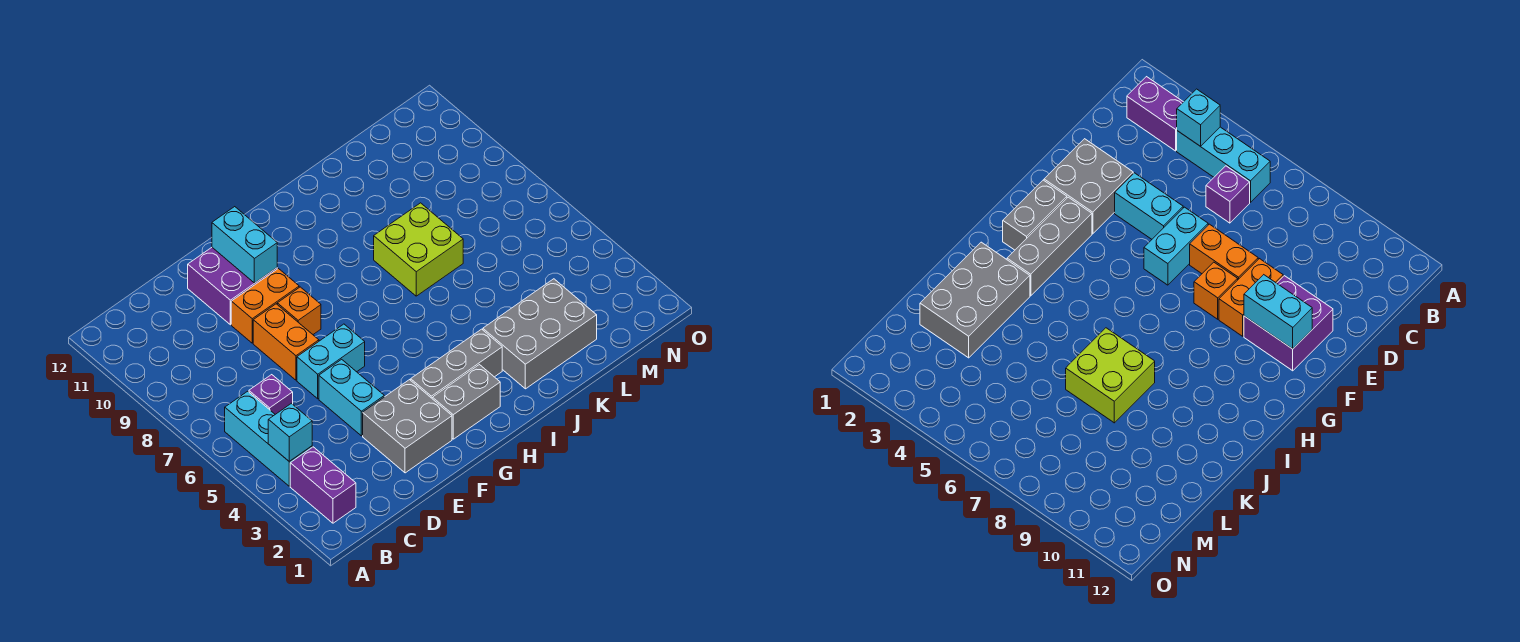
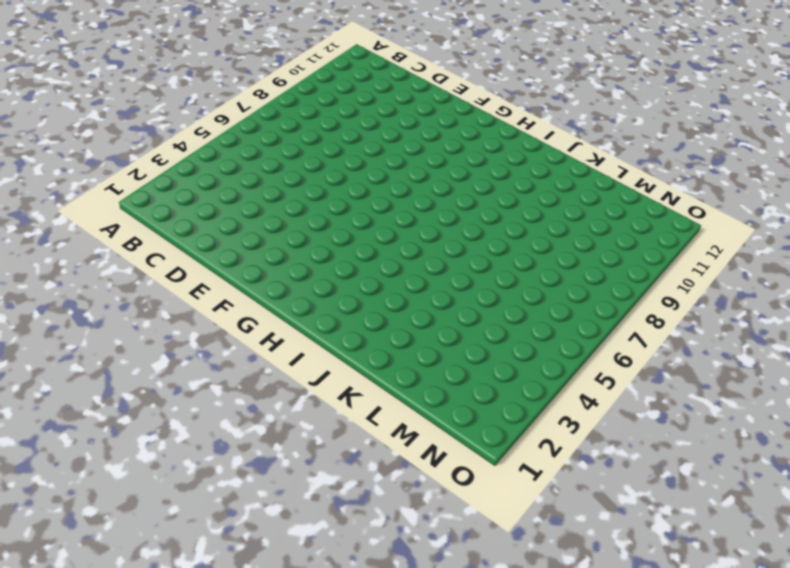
none -> purple 1x2 brick [290,447,356,523]
none -> cyan 1x3 brick [225,391,312,486]
none -> purple 1x1 brick [249,375,293,414]

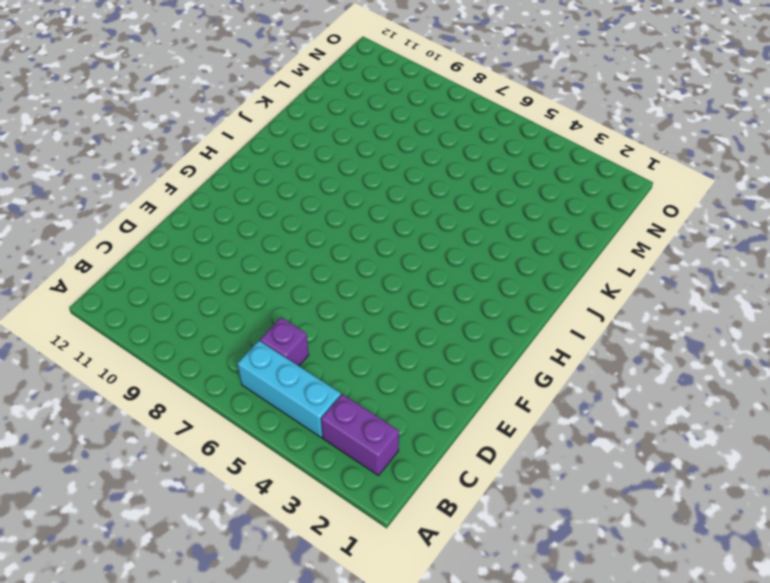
none -> grey 2x2 brick [363,380,452,473]
none -> cyan 1x2 brick [319,359,384,436]
none -> cyan 1x2 brick [297,324,365,399]

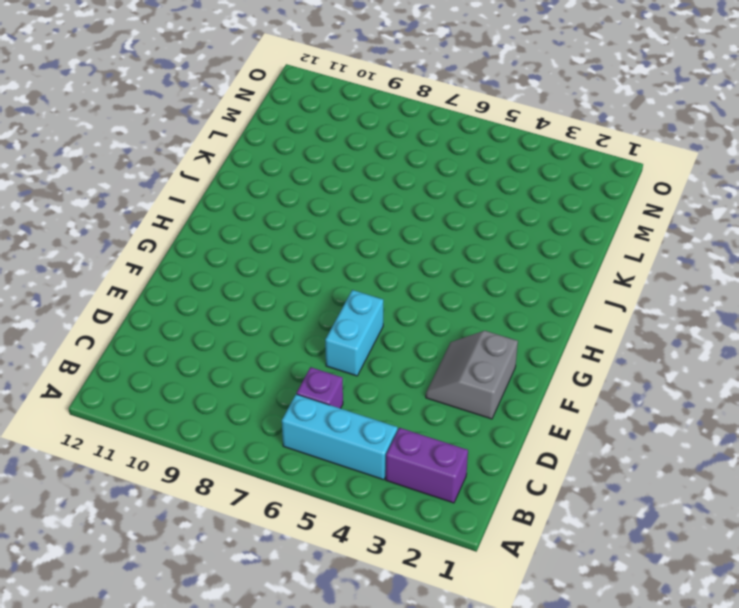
grey 2x2 slope [426,331,518,419] -> grey 2x2 brick [363,380,452,473]
none -> cyan 1x2 brick [319,359,384,436]
none -> orange 1x2 brick [253,304,319,380]
none -> orange 1x2 brick [231,269,299,343]

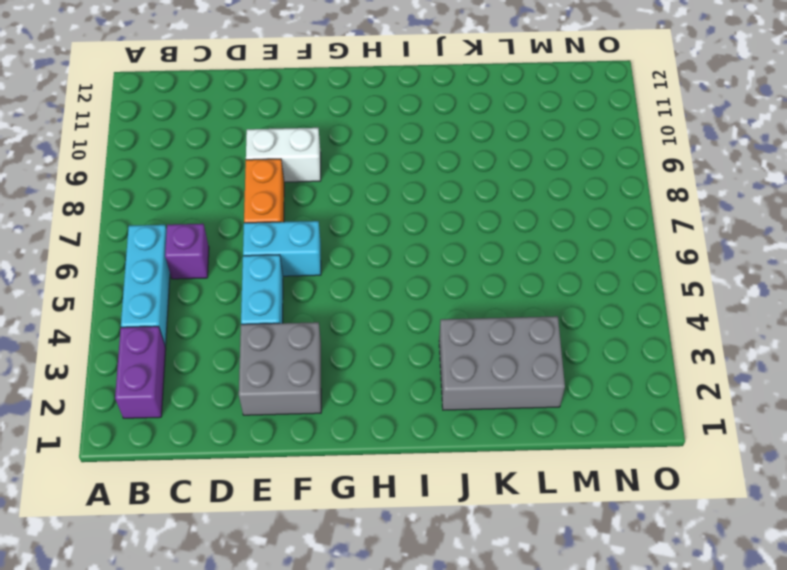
white 1x2 brick [246,128,321,182] -> orange 1x2 brick [231,269,299,343]
none -> purple 2x2 brick [188,248,277,325]
none -> orange 1x1 brick [277,287,321,334]
none -> grey 1x2 brick [432,365,500,439]

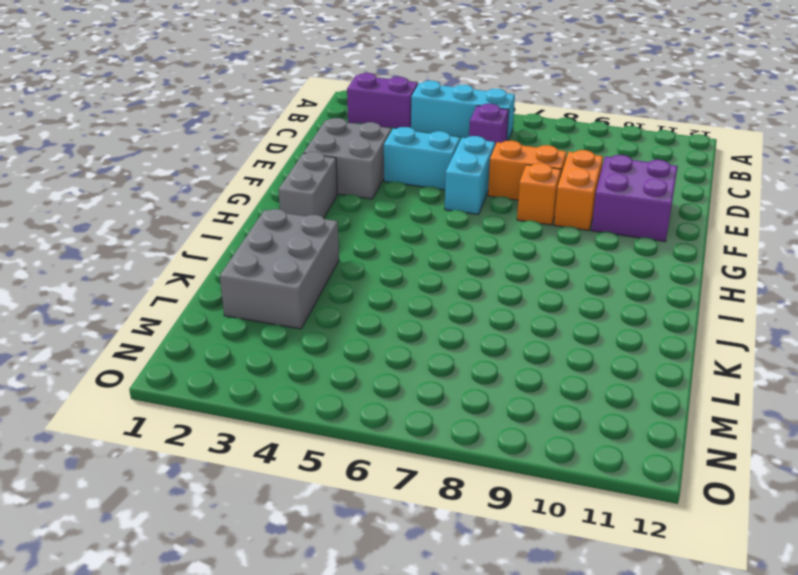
none -> grey 1x3 brick [411,329,502,398]
none -> lime 2x2 brick [374,203,463,296]
none -> cyan 1x1 brick [268,403,312,461]

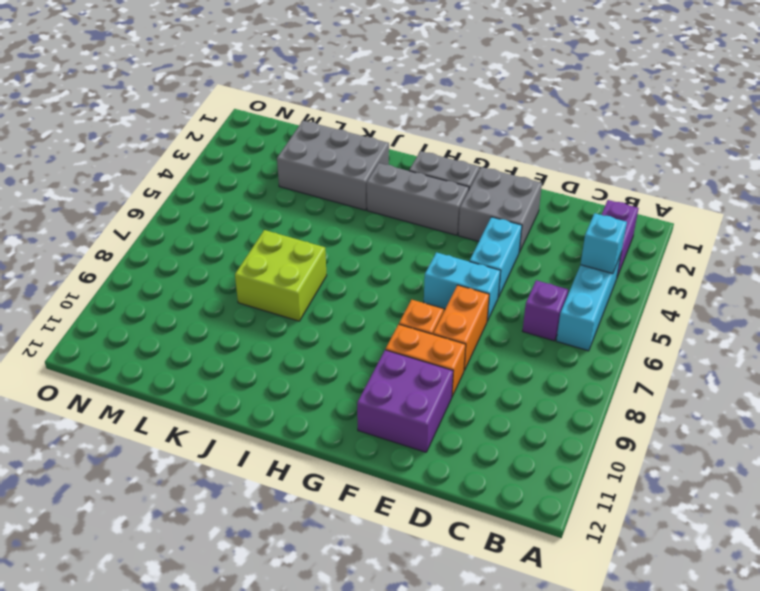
none -> cyan 1x2 brick [212,207,277,283]

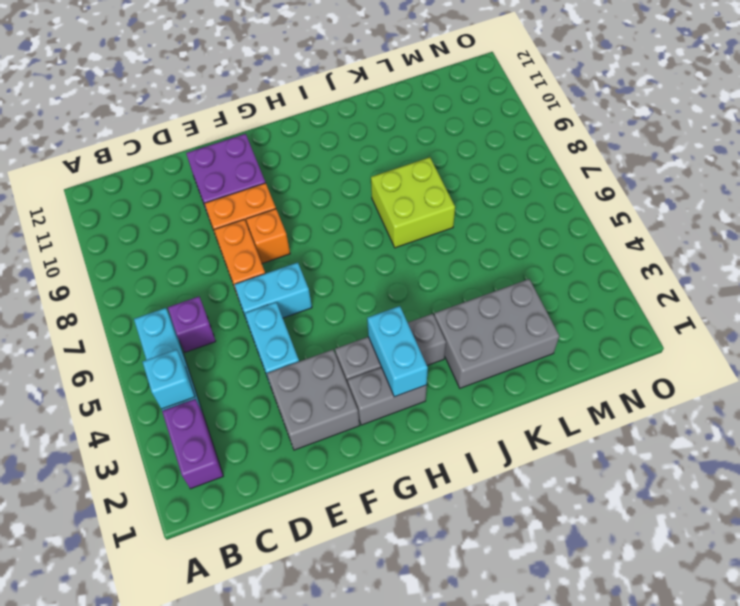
cyan 1x2 brick [367,306,428,397] -> cyan 1x2 brick moved to [212,207,277,283]

